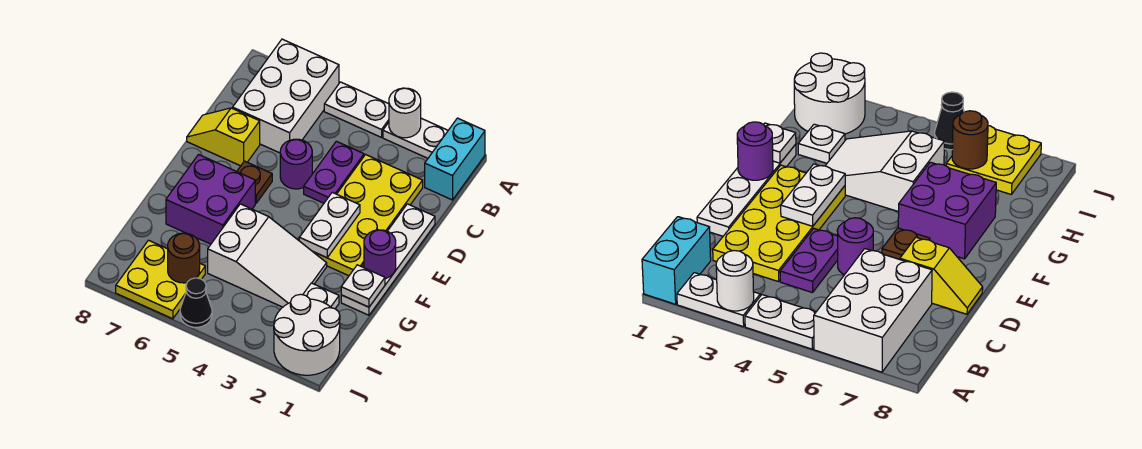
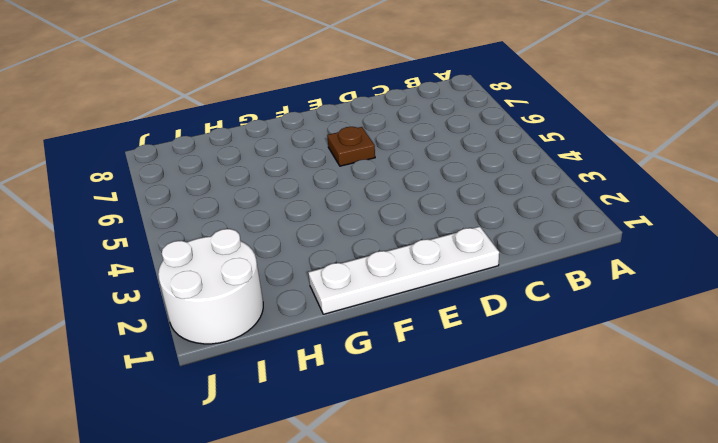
none -> cyan 1x2 brick [425,118,485,200]
none -> white 1x2 plate [383,118,448,158]
none -> white 1x2 plate [324,82,389,137]

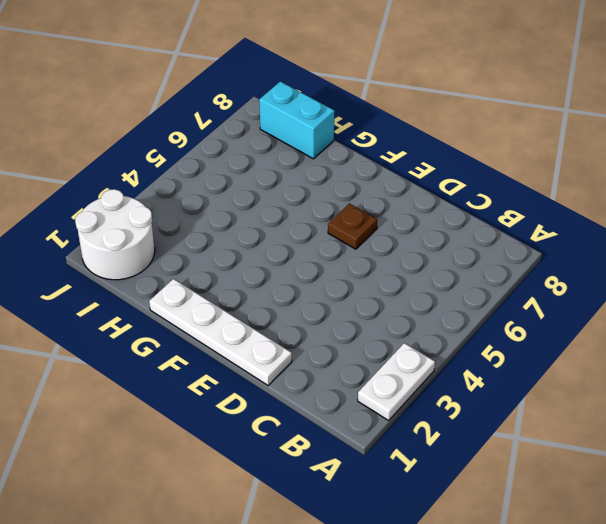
cyan 1x2 brick [259,81,334,159] -> cyan 1x2 brick moved to [425,118,485,200]
none -> white 1x2 plate [324,82,389,137]
none -> white 2x3 brick [233,39,339,153]
none -> yellow 2x4 plate [314,155,423,276]

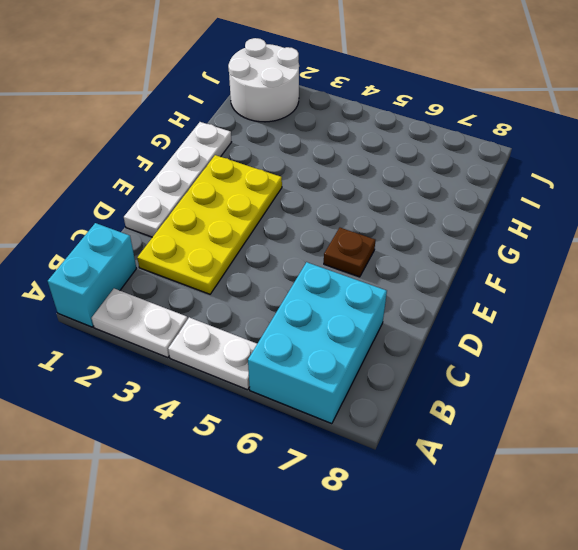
cyan 2x3 brick [248,262,387,424] -> white 2x3 brick [233,39,339,153]
none -> purple 1x2 plate [304,141,364,203]
none -> purple 1x1 round brick [280,139,312,189]
none -> yellow 1x2 slope [187,108,260,166]

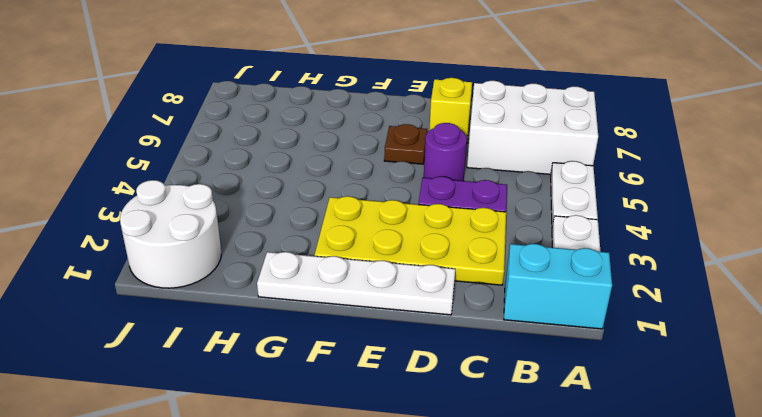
none -> purple 2x2 brick [166,155,255,244]
none -> white 2x3 slope [208,204,327,307]
none -> white 1x1 plate [303,283,339,309]

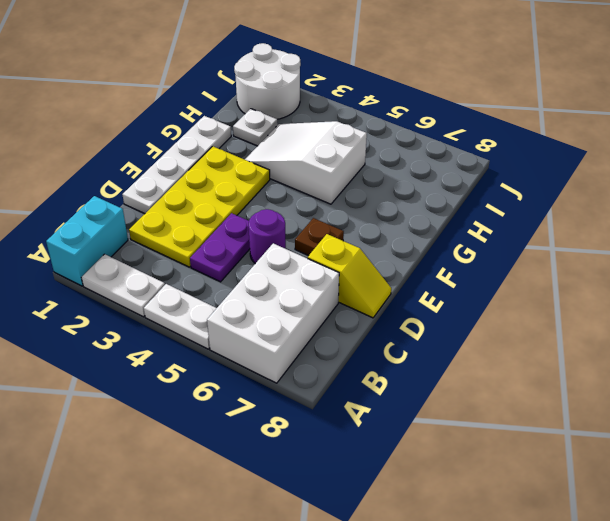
none -> purple 2x2 brick [166,155,255,244]
none -> yellow 2x2 plate [116,240,205,319]
none -> black 1x1 cone [180,278,212,327]

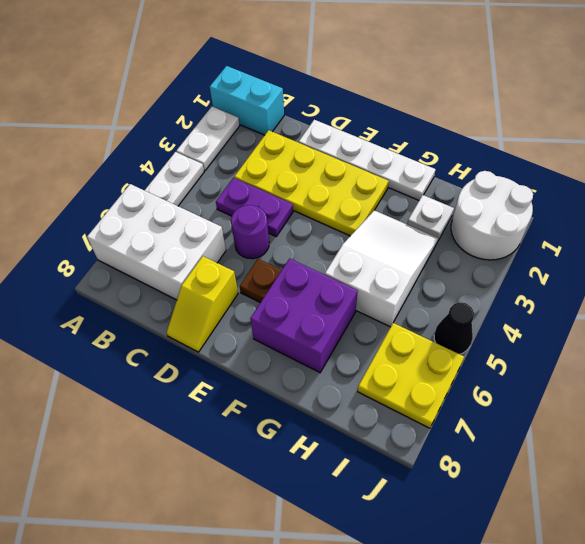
none -> white 1x1 round brick [389,88,421,138]
none -> white 1x2 plate [299,192,360,258]
none -> purple 1x1 round brick [364,230,396,279]

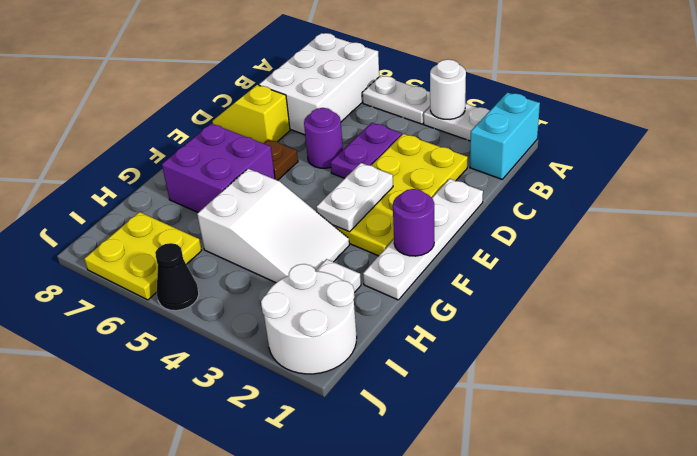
none -> white 1x1 plate [341,265,385,307]
none -> brown 1x1 round brick [168,233,200,283]

